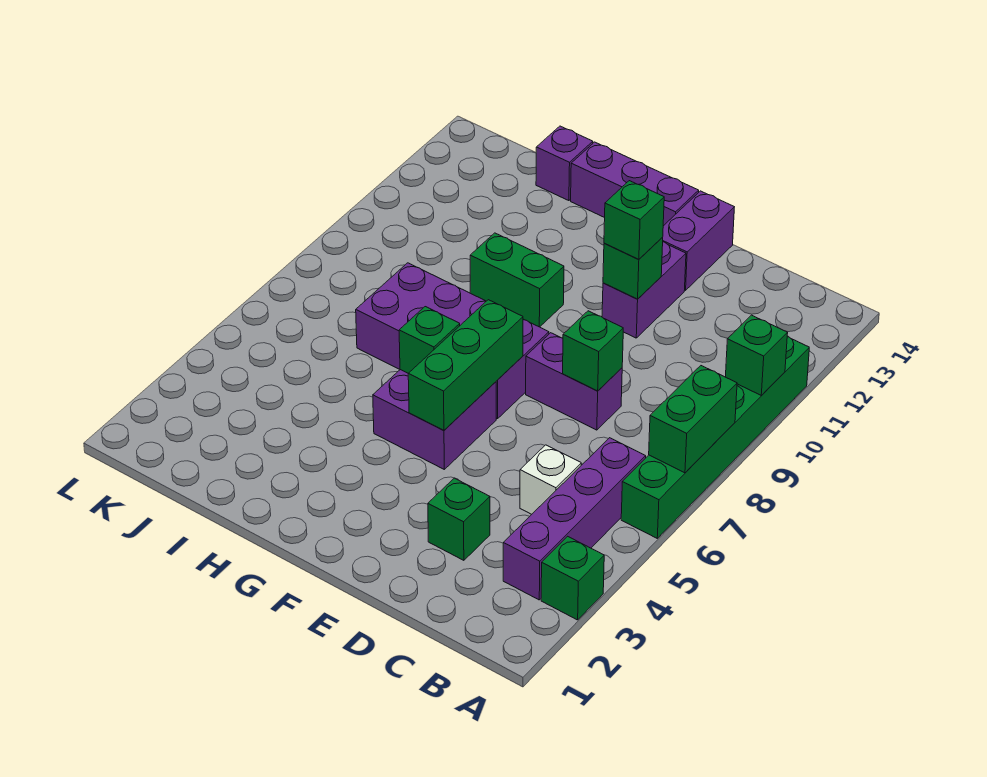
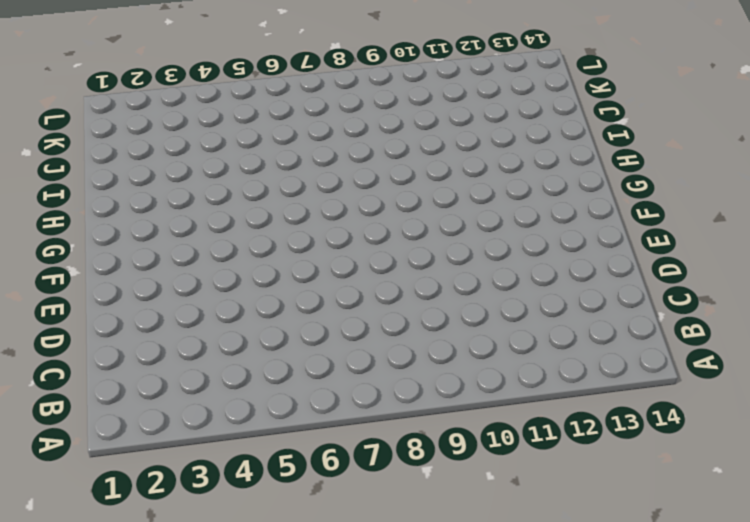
none -> green 1x1 brick [541,536,604,620]
none -> green 1x6 brick [621,336,809,538]
none -> purple 1x4 brick [503,438,646,600]

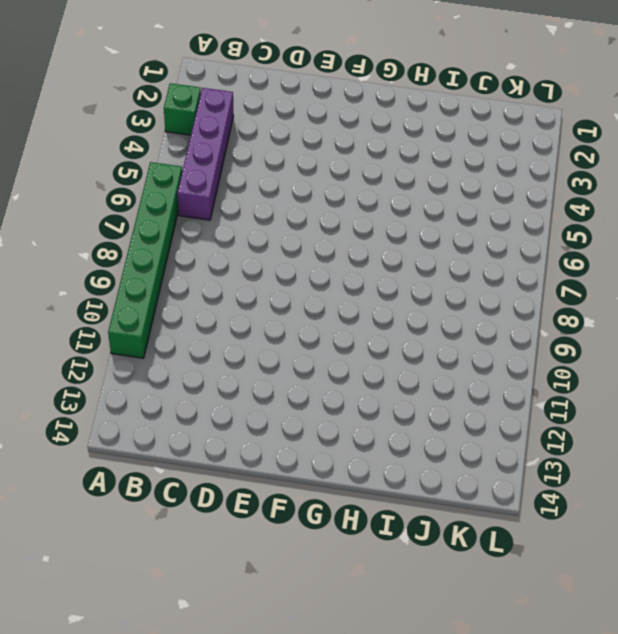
none -> white 1x1 brick [520,445,581,514]
none -> green 1x1 brick [428,478,490,560]
none -> purple 1x2 brick [526,333,622,430]

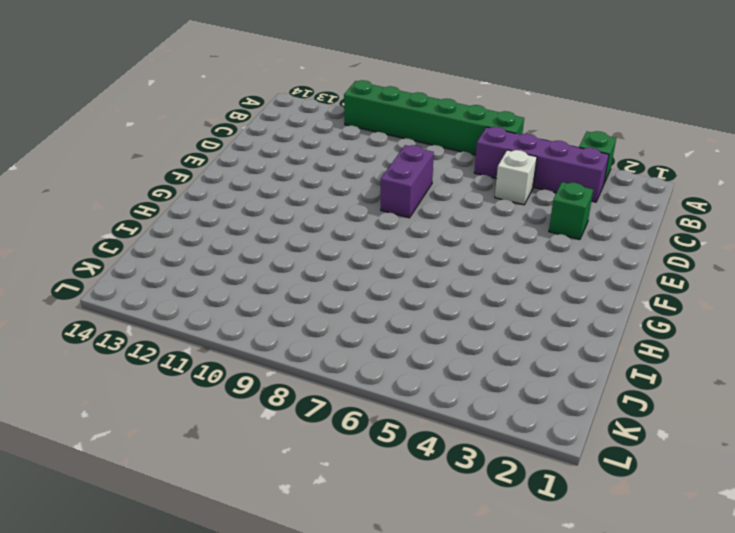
none -> purple 1x2 brick [602,242,686,338]
none -> purple 1x2 brick [663,191,734,290]
none -> purple 2x2 brick [373,370,496,469]

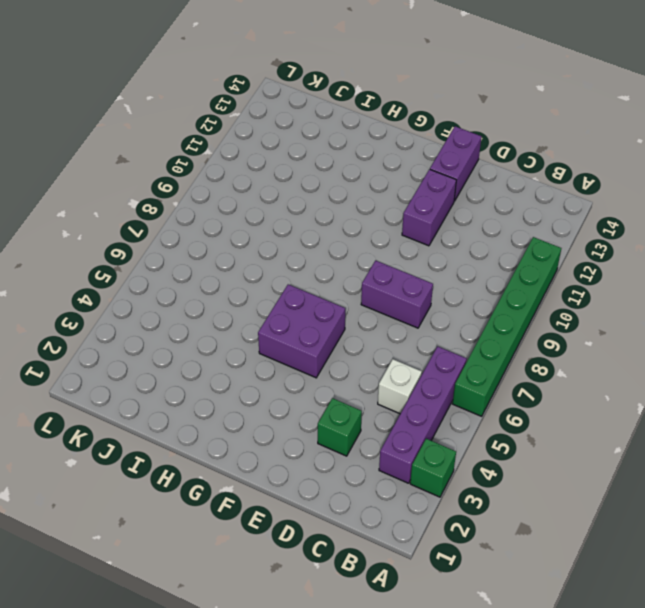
none -> purple 2x4 brick [356,263,549,419]
none -> purple 1x3 brick [571,142,699,226]
none -> green 1x2 brick [470,233,564,327]

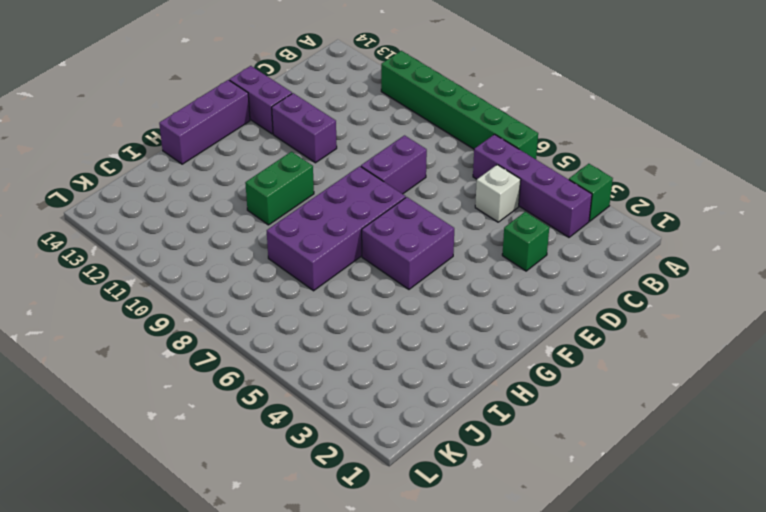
none -> purple 1x1 brick [536,126,593,201]
none -> green 1x2 brick [649,366,737,473]
none -> green 1x1 brick [726,315,788,396]

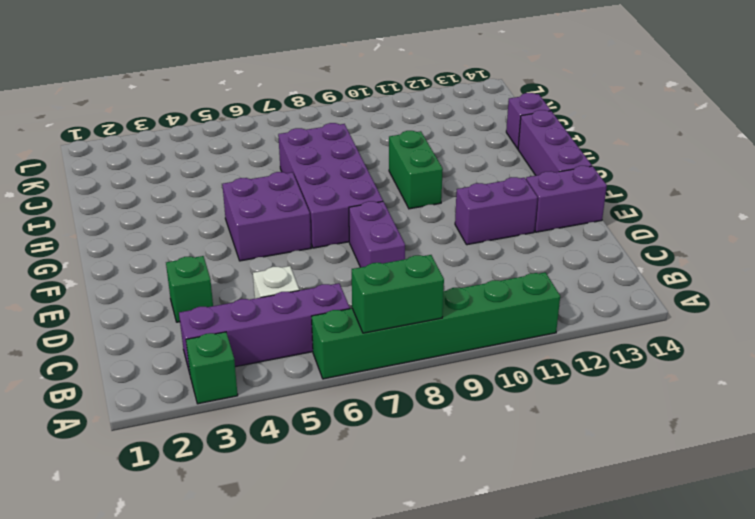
none -> green 1x1 brick [726,315,788,396]
none -> green 1x1 brick [563,311,623,391]
none -> green 1x1 brick [603,237,663,299]

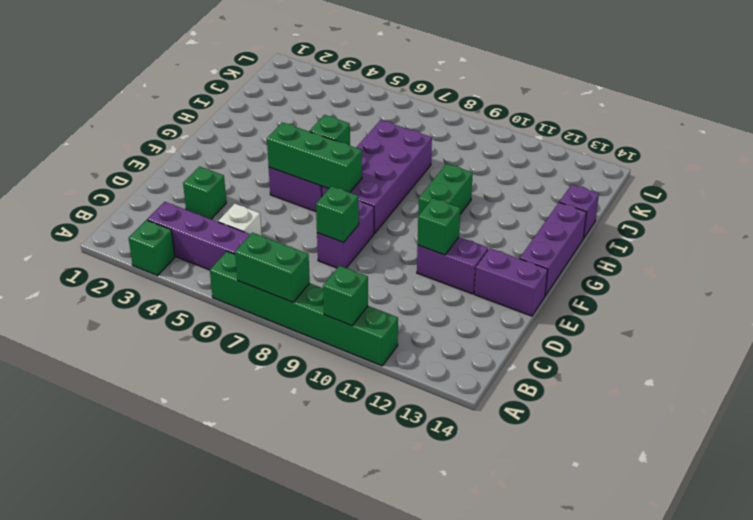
none -> green 1x1 brick [604,181,664,260]

